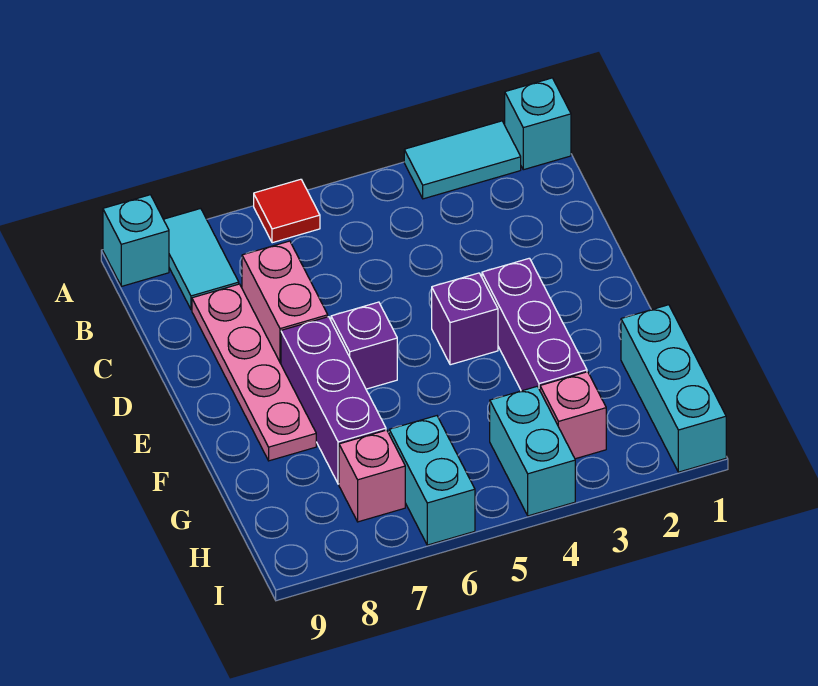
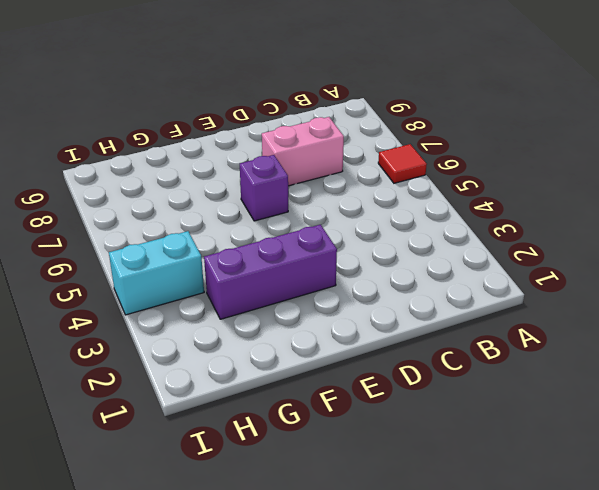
none -> cyan 1x1 brick [505,78,571,170]
none -> cyan 1x2 tile [404,121,521,199]
none -> cyan 1x2 tile [163,208,239,310]

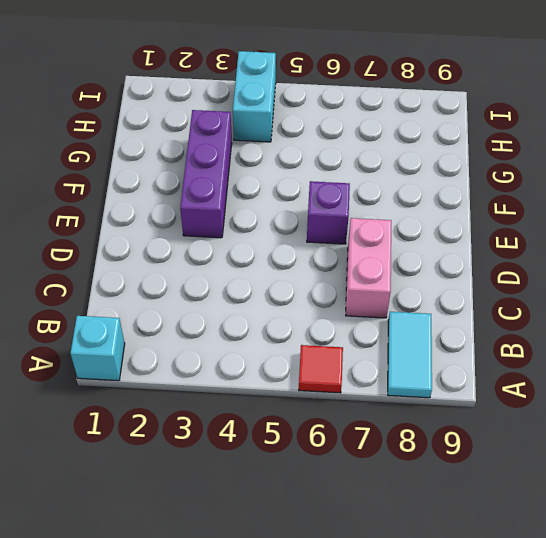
none -> cyan 1x2 tile [404,121,521,199]
none -> cyan 1x1 brick [103,195,169,286]
none -> pink 1x4 plate [192,284,316,461]

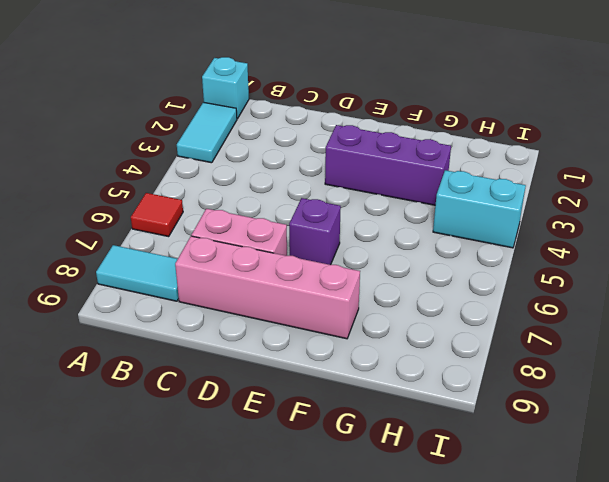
pink 1x4 brick [175,236,360,339] -> pink 1x4 plate [192,284,316,461]
none -> cyan 1x1 brick [103,195,169,286]
none -> purple 1x1 brick [432,273,498,365]
none -> purple 1x3 brick [281,317,386,484]

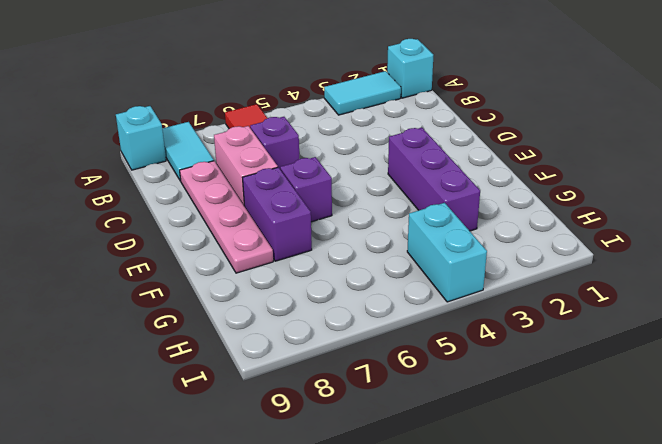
purple 1x1 brick [250,117,299,169] -> purple 1x1 brick moved to [432,273,498,365]
purple 1x2 brick [243,167,312,261] -> purple 1x3 brick [281,317,386,484]
none -> cyan 1x3 brick [621,305,726,472]
none -> pink 1x1 brick [540,372,606,459]
none -> cyan 1x2 brick [389,416,475,545]

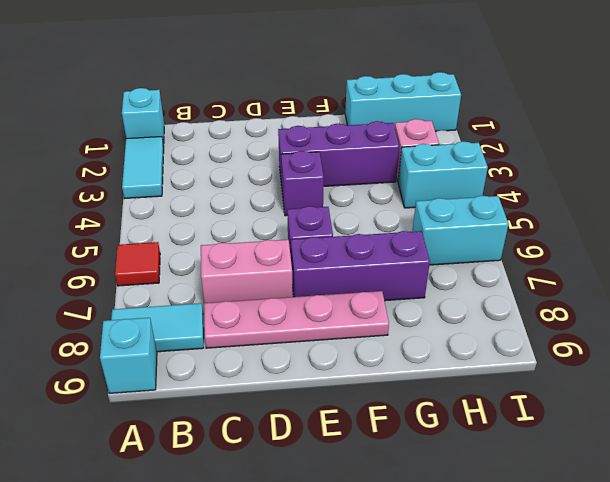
none -> pink 1x1 brick [339,430,405,522]

